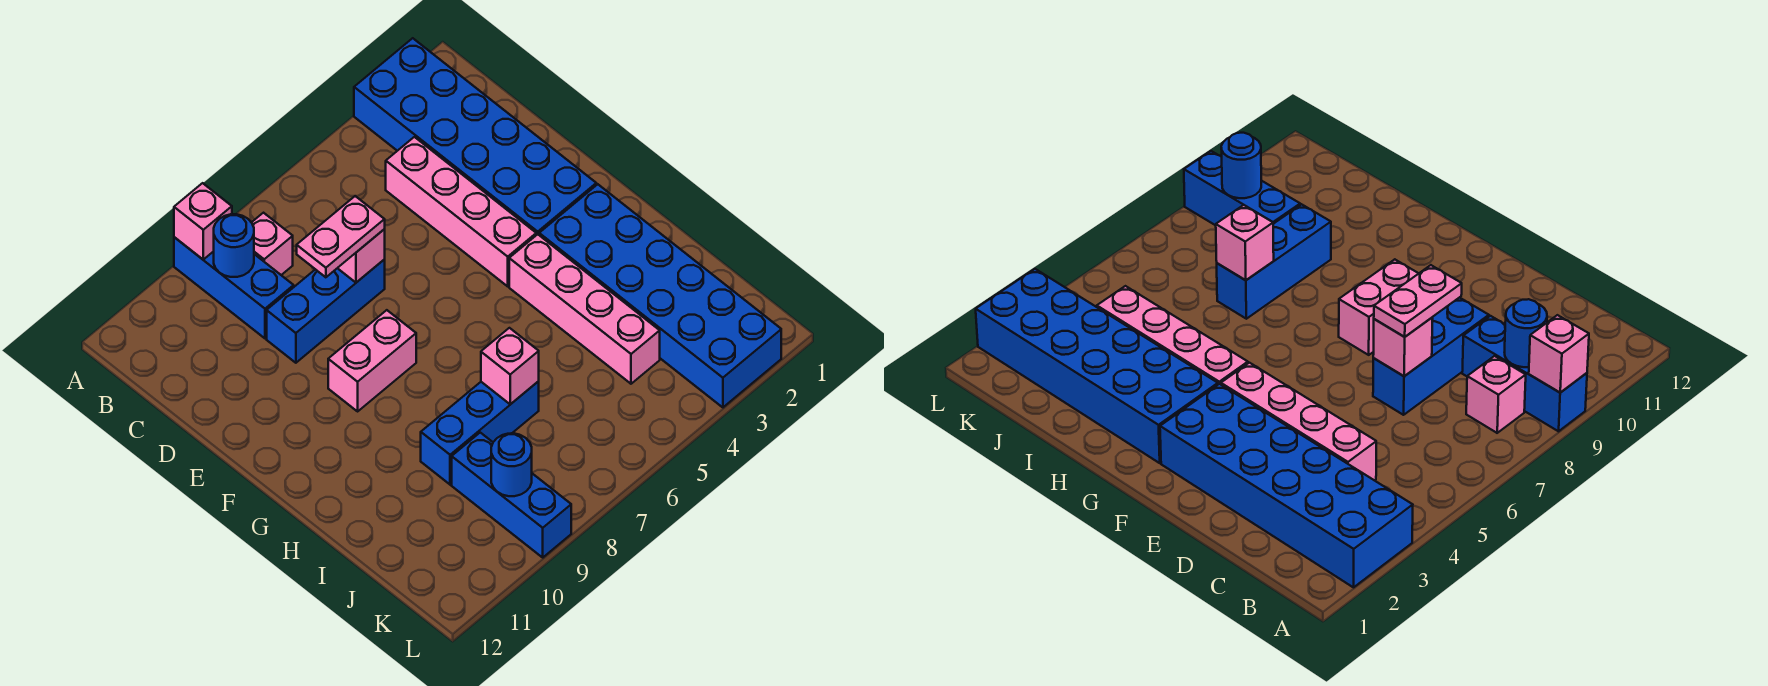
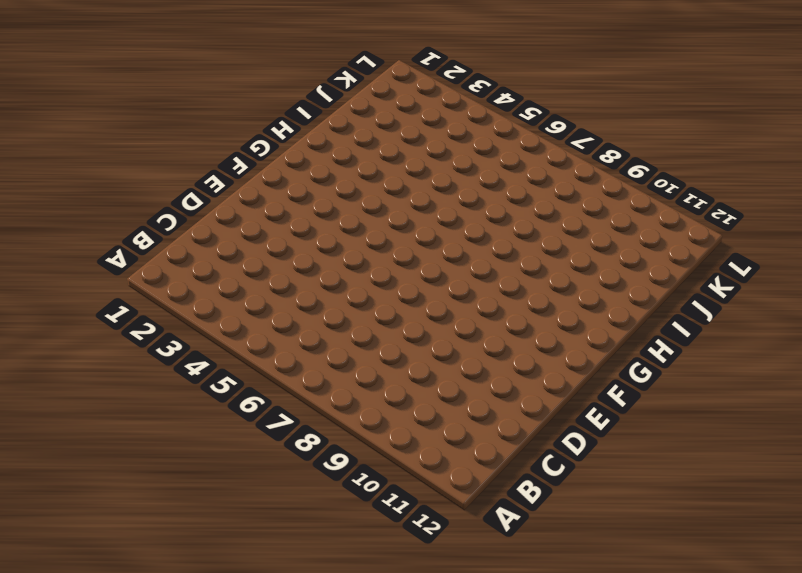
none -> blue 2x6 brick [354,38,596,235]
none -> blue 1x3 brick [174,237,294,338]
none -> pink 1x1 brick [251,213,293,275]

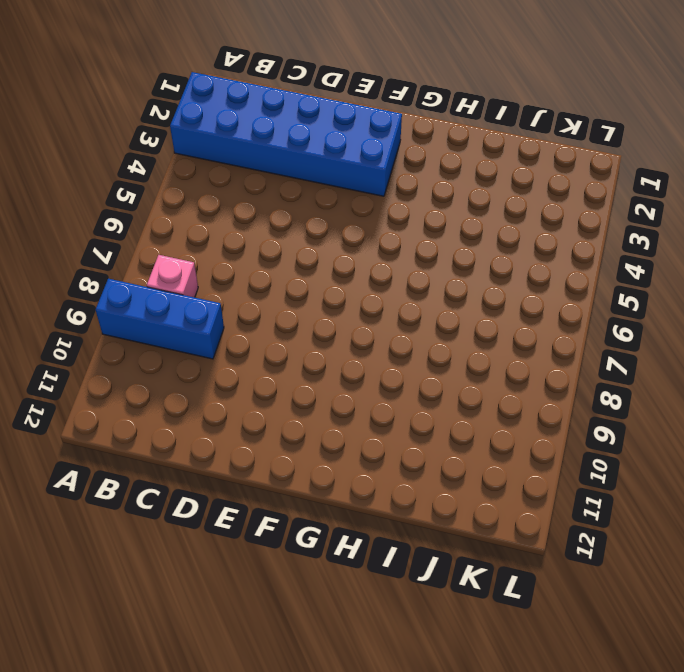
none -> pink 1x4 brick [386,137,536,286]
none -> blue 1x3 brick [267,260,385,363]
none -> pink 1x2 brick [328,310,416,411]

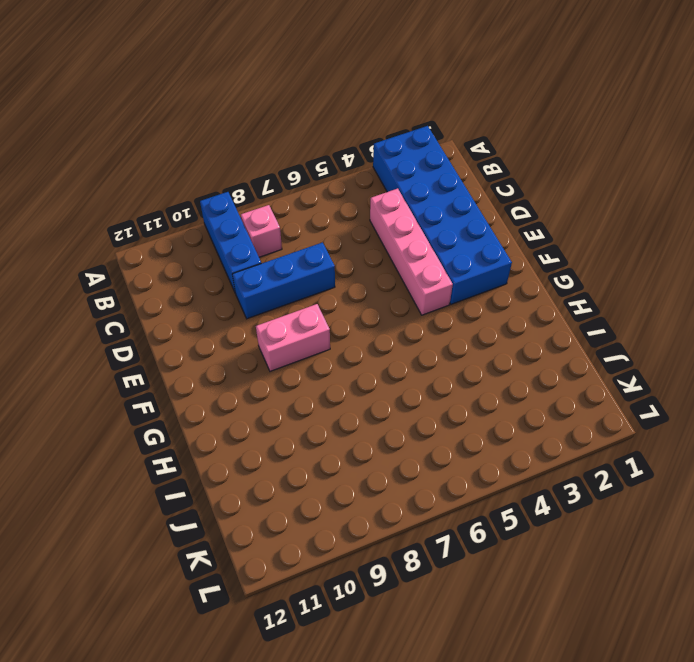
none -> blue 2x6 brick [539,184,781,407]
none -> pink 1x4 brick [509,234,660,384]
none -> blue 1x3 brick [421,381,539,485]

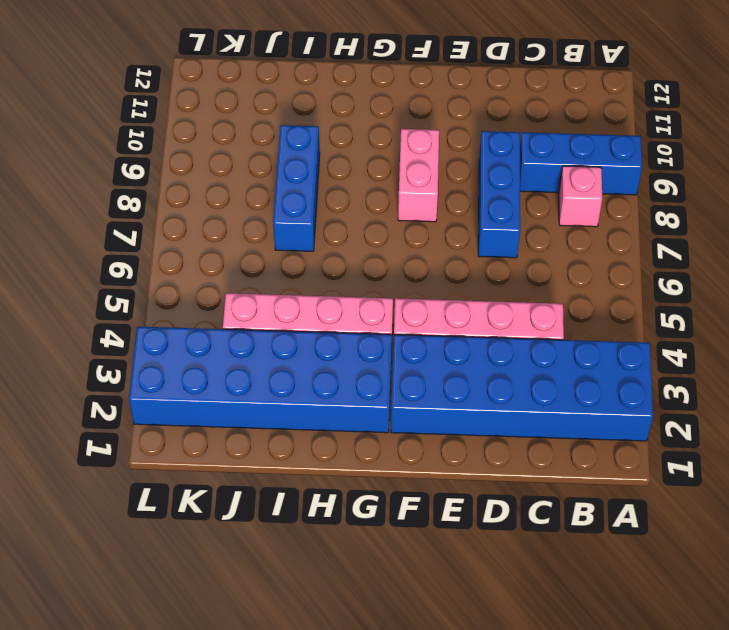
none -> blue 1x3 brick [452,433,571,557]
none -> pink 1x1 brick [174,183,232,259]
none -> blue 1x1 round brick [214,214,254,277]

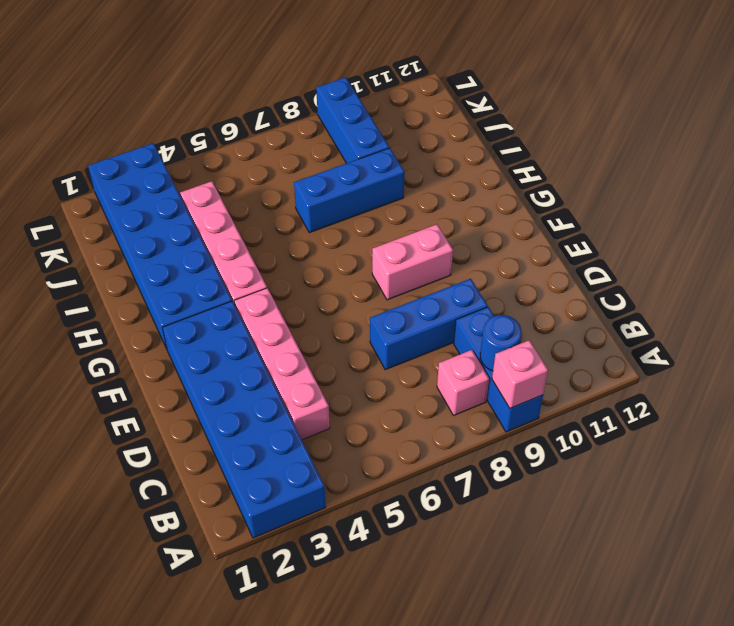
none -> pink 1x1 brick [338,229,385,283]
none -> pink 1x1 brick [481,328,539,404]
none -> blue 1x1 round brick [491,433,532,496]

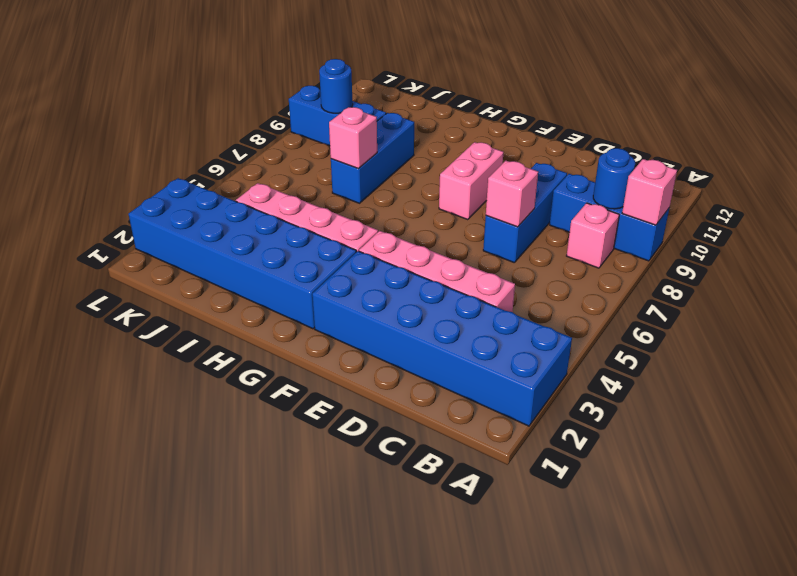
none -> pink 1x2 plate [297,196,385,277]

